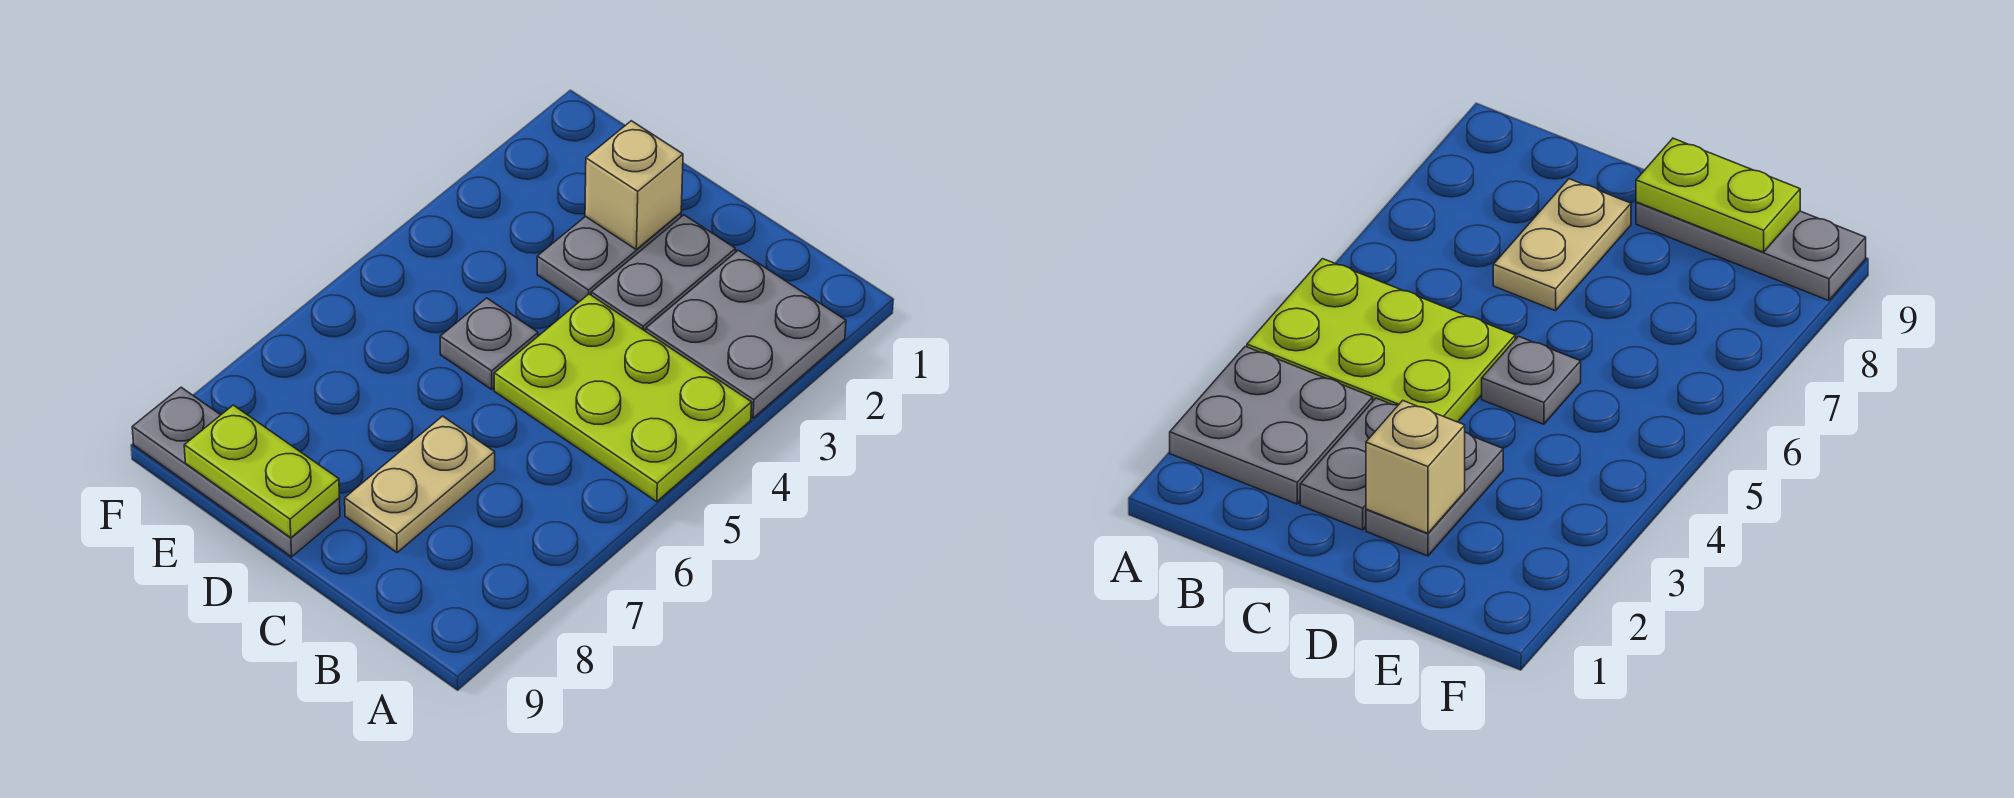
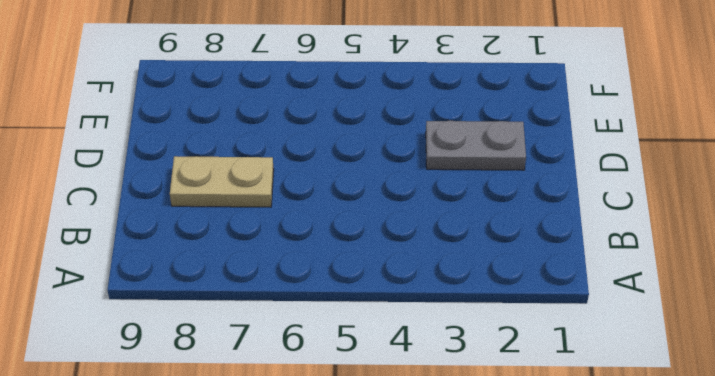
none -> grey 2x2 plate [646,250,846,418]
none -> lime 2x3 plate [494,294,752,502]

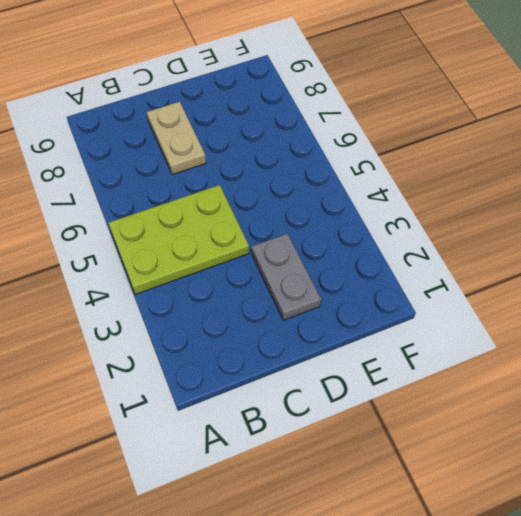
none -> grey 2x2 plate [646,250,846,418]
none -> grey 1x2 plate [591,215,736,331]

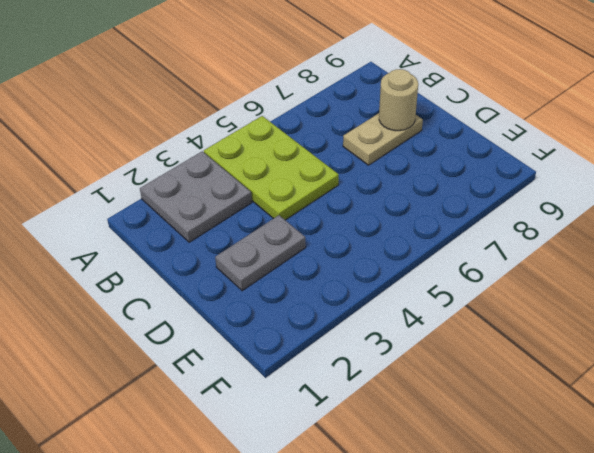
tan 1x1 round brick [379,69,418,131] -> none
none -> grey 1x2 plate [591,215,736,331]
none -> grey 1x1 plate [440,298,538,389]

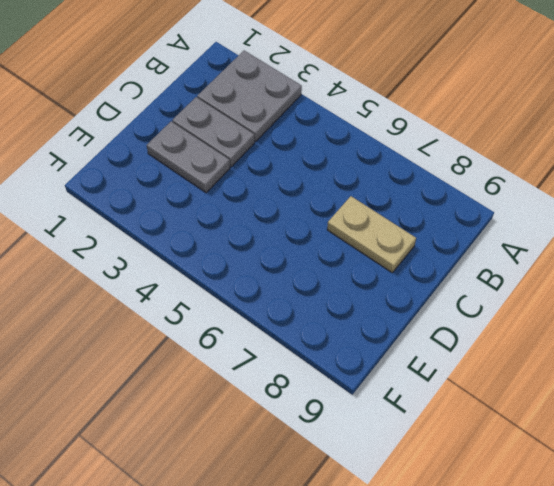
none -> lime 2x3 plate [494,294,752,502]
none -> grey 1x1 plate [440,298,538,389]

